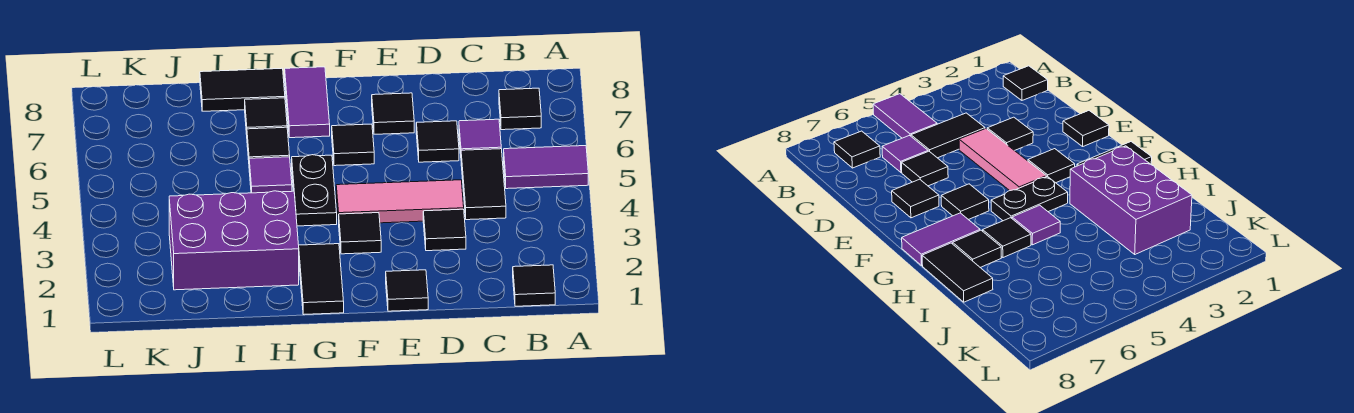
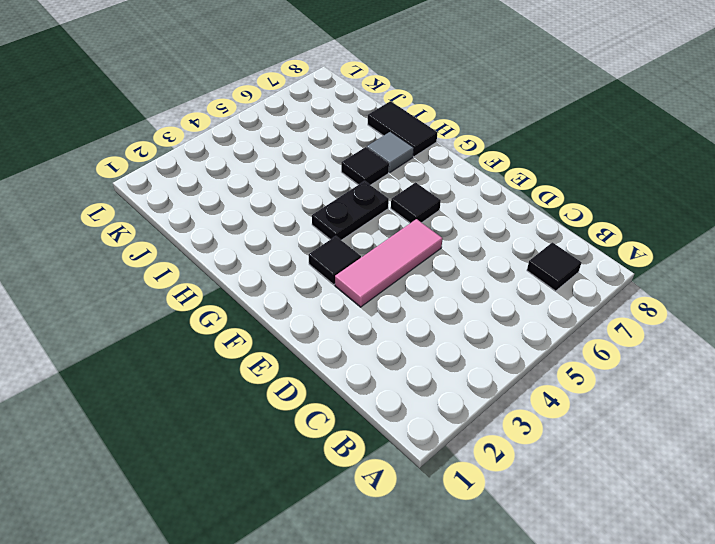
pink 1x3 tile [335,219,443,307] -> pink 1x3 tile turned to [336,180,464,223]
grey 1x1 tile [367,132,414,172] -> black 1x1 tile [245,98,287,135]
none -> purple 1x2 tile [504,146,588,189]
none -> black 1x1 tile [513,265,555,306]
none -> black 1x2 tile [461,149,506,220]

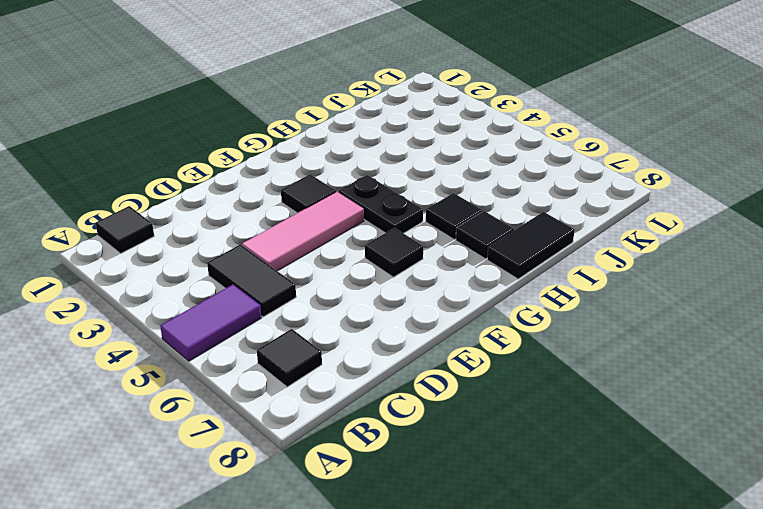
none -> purple 1x1 tile [459,119,501,154]
none -> black 1x1 tile [423,209,466,251]
none -> black 1x1 tile [416,121,459,162]

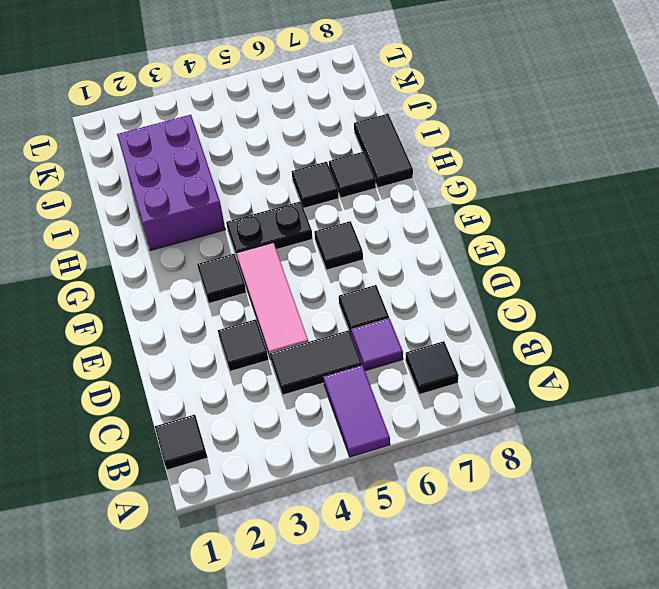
none -> black 1x1 tile [386,270,428,311]
none -> black 1x1 tile [372,93,414,134]
none -> black 1x2 tile [299,244,344,315]

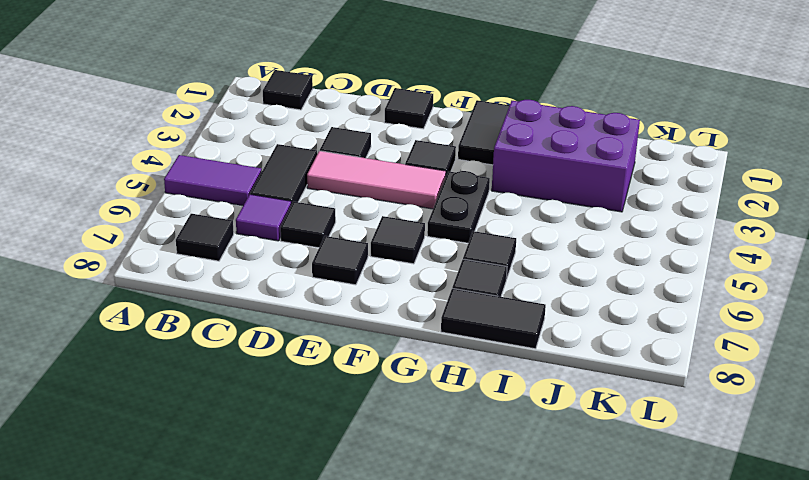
none -> purple 1x2 tile [285,67,330,138]
none -> purple 1x1 tile [249,157,292,193]

